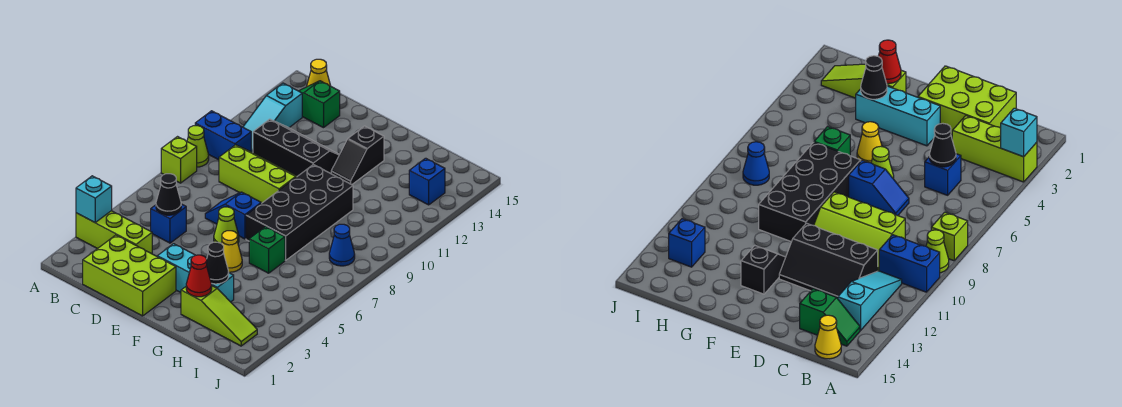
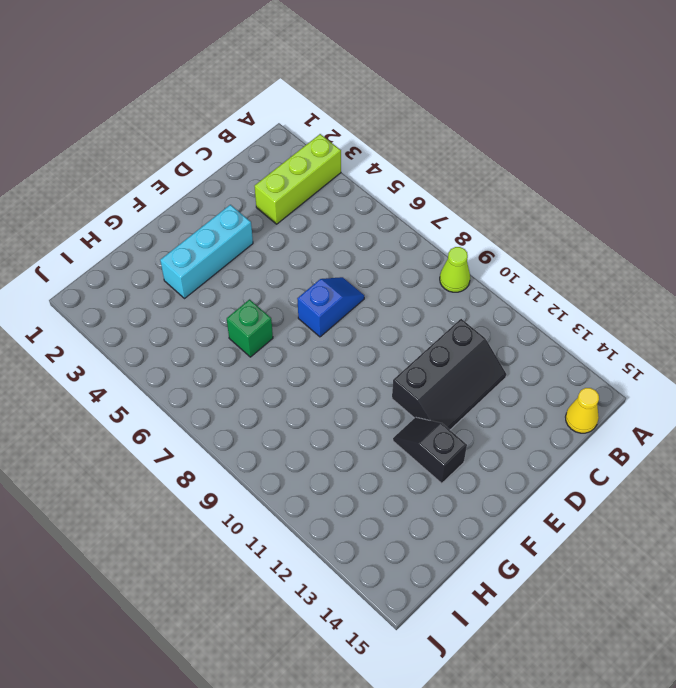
none -> lime 1x1 brick [161,137,197,183]
none -> blue 1x2 brick [195,111,251,160]
none -> cyan 1x3 slope [243,83,302,152]

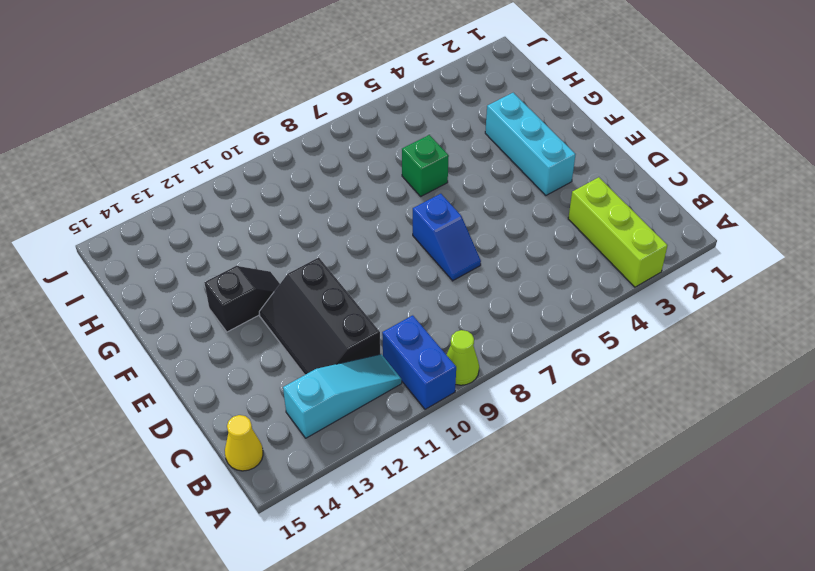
none -> lime 1x1 brick [161,137,197,183]
none -> green 1x2 slope [299,81,340,128]
none -> lime 2x3 brick [83,235,176,316]

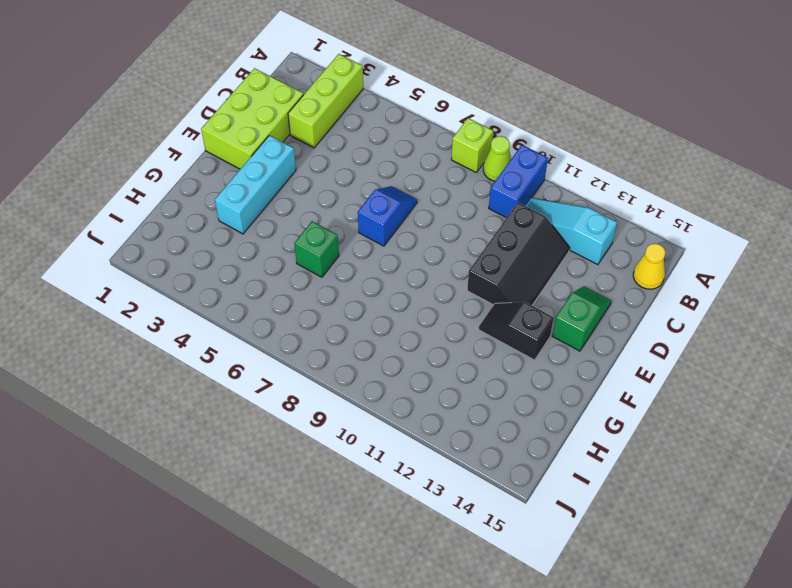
green 1x2 slope [552,286,611,351] -> green 1x2 slope moved to [299,81,340,128]
none -> blue 1x1 brick [151,204,186,243]
none -> lime 2x3 slope [219,145,297,203]
none -> lime 1x1 cone [214,207,239,243]

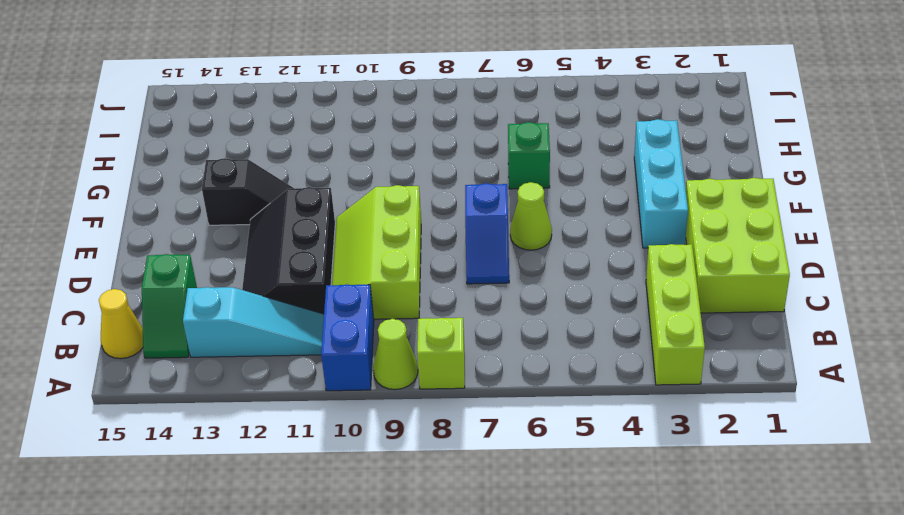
none -> blue 1x1 brick [151,204,186,243]
none -> yellow 1x1 cone [221,231,242,272]
none -> black 2x4 brick [246,165,353,260]

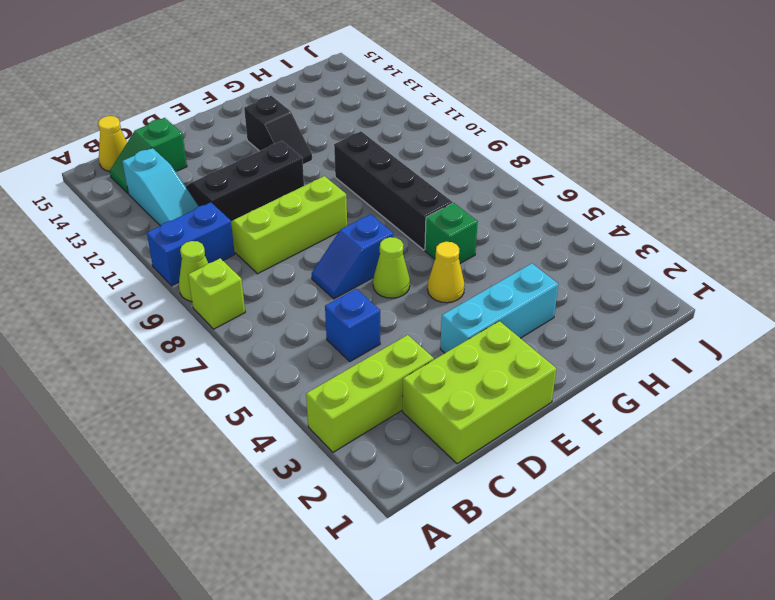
black 1x4 brick [334,131,452,250] -> black 2x4 brick [246,165,353,260]
none -> lime 1x3 slope [181,286,257,346]
none -> blue 1x1 cone [329,224,355,266]
none -> blue 1x1 brick [409,158,445,205]

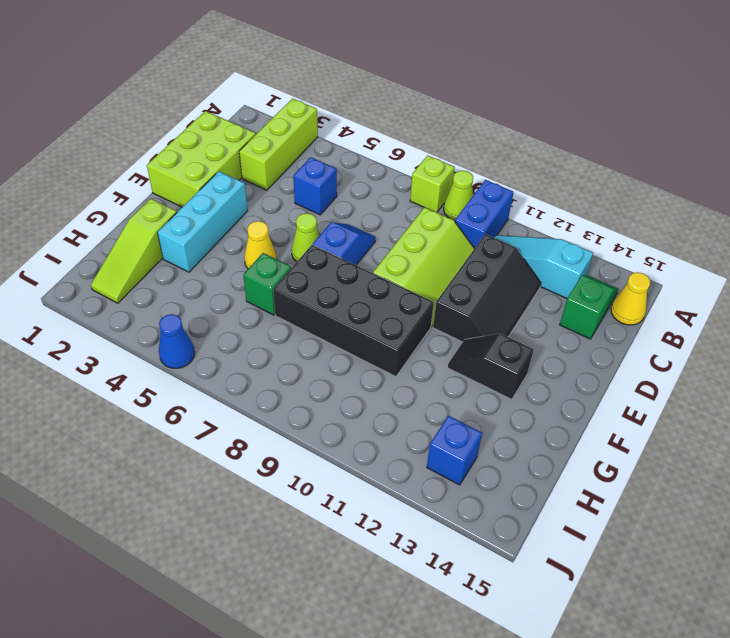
blue 1x1 cone [159,314,195,368] -> blue 1x1 cone moved to [329,224,355,266]
none -> cyan 1x1 brick [76,176,112,222]
none -> black 1x1 cone [156,174,181,215]
none -> red 1x1 cone [186,255,212,297]

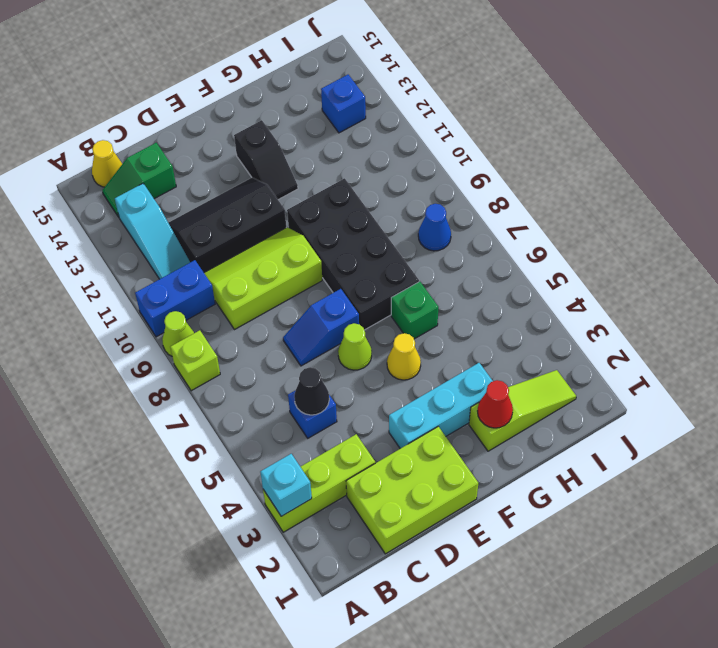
none -> black 1x1 cone [207,242,229,284]

